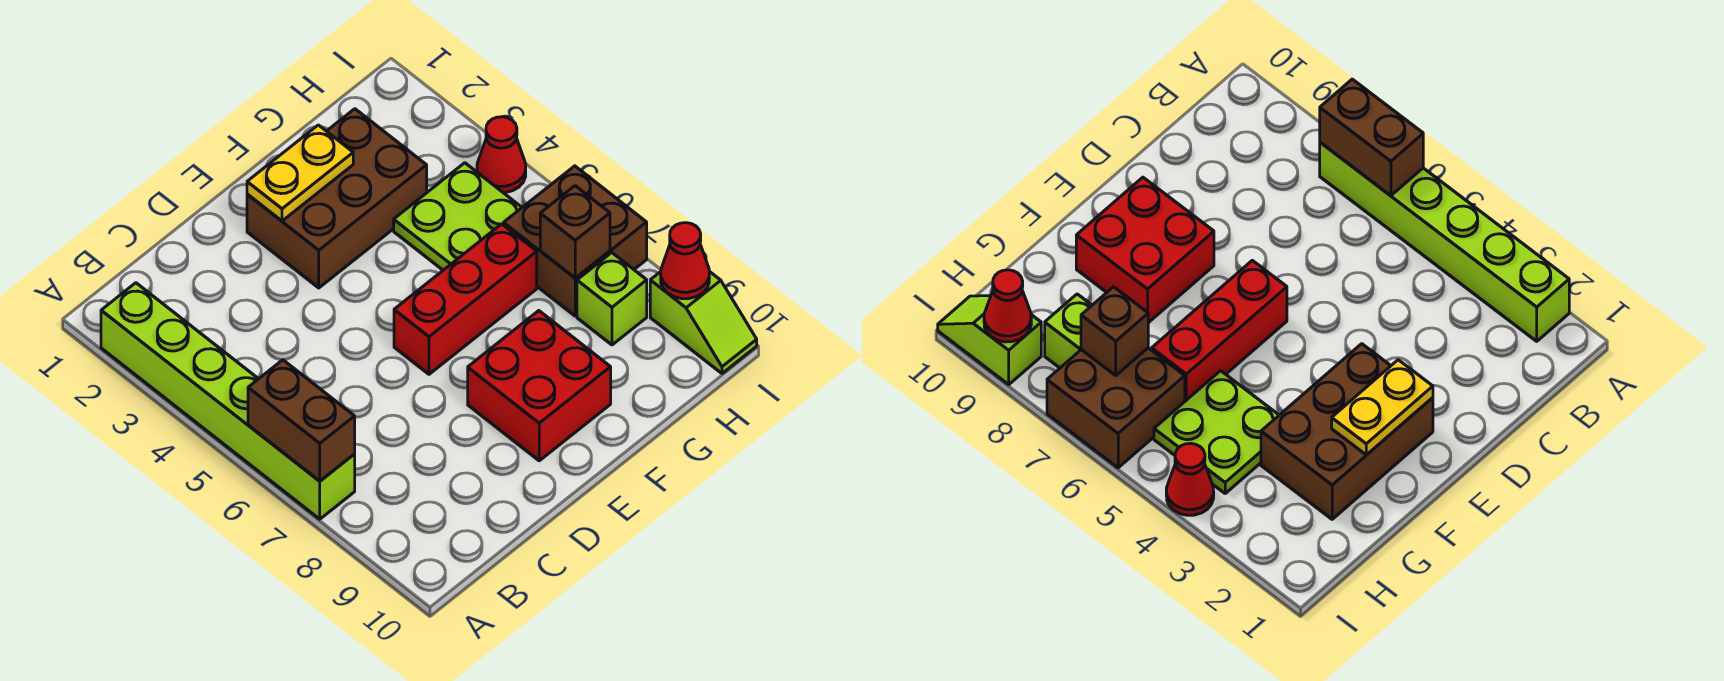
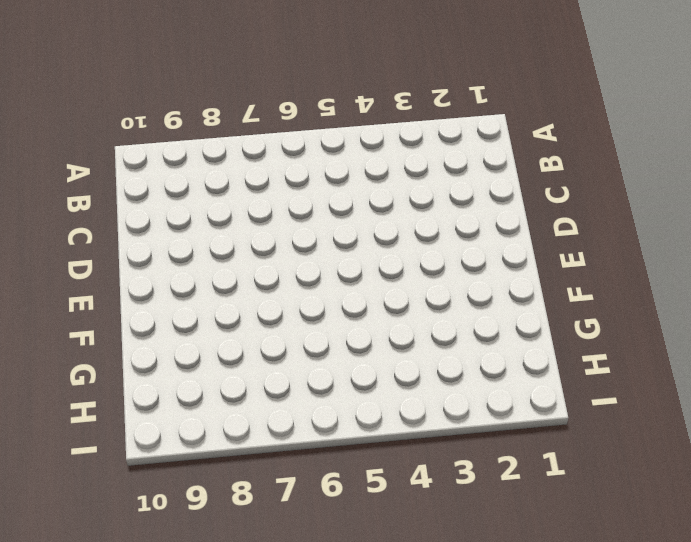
none -> lime 1x6 brick [101,283,355,519]
none -> brown 2x3 brick [247,109,427,288]
none -> red 1x3 brick [394,224,537,374]

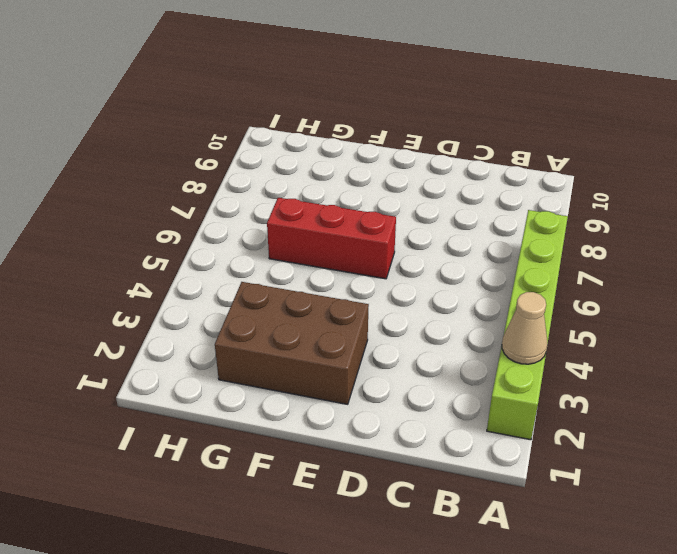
tan 1x1 cone [502,292,547,364] -> none
none -> red 2x2 brick [468,311,611,461]
none -> lime 2x2 plate [394,163,522,270]
none -> brown 2x2 brick [504,166,647,316]

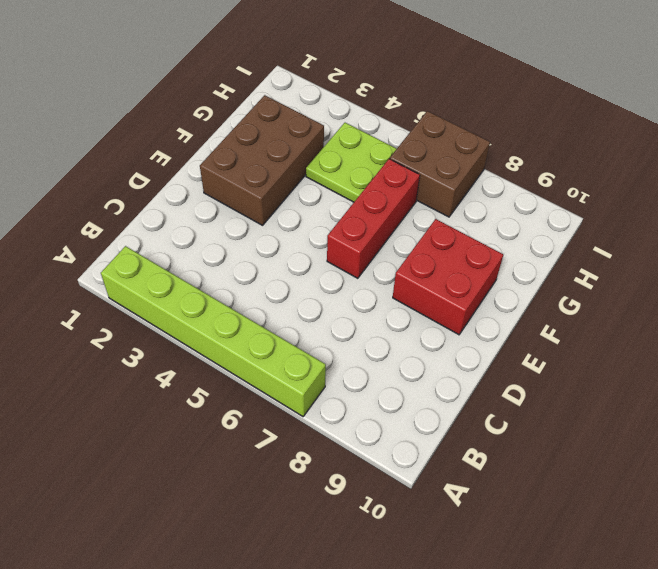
none -> lime 1x1 brick [577,253,647,345]
none -> red 1x1 cone [477,117,526,193]
none -> lime 1x2 slope [650,271,757,373]

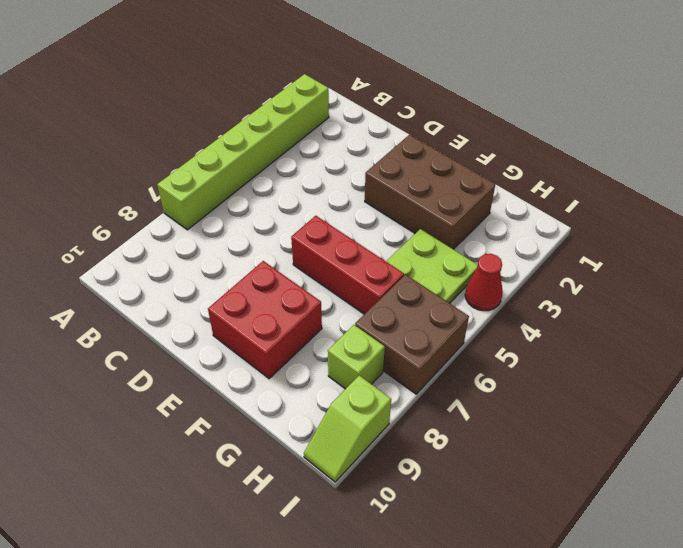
none -> brown 1x2 brick [248,360,355,481]
none -> yellow 1x2 plate [247,125,353,221]
none -> brown 1x1 brick [540,186,610,278]

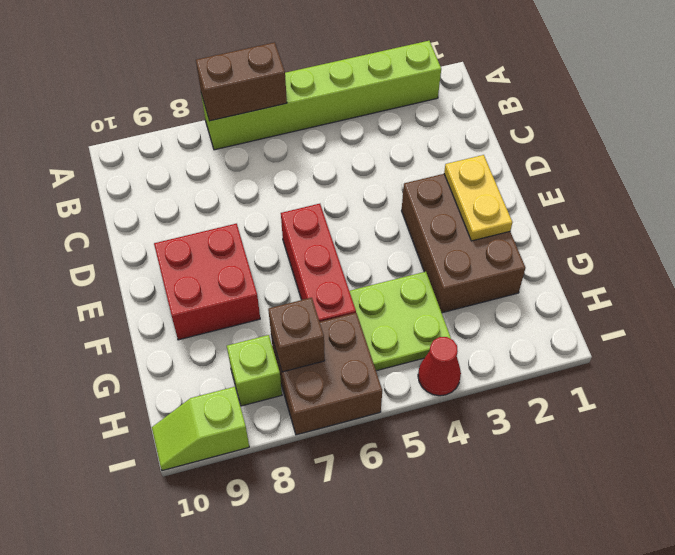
none -> red 1x1 cone [661,223,709,299]

